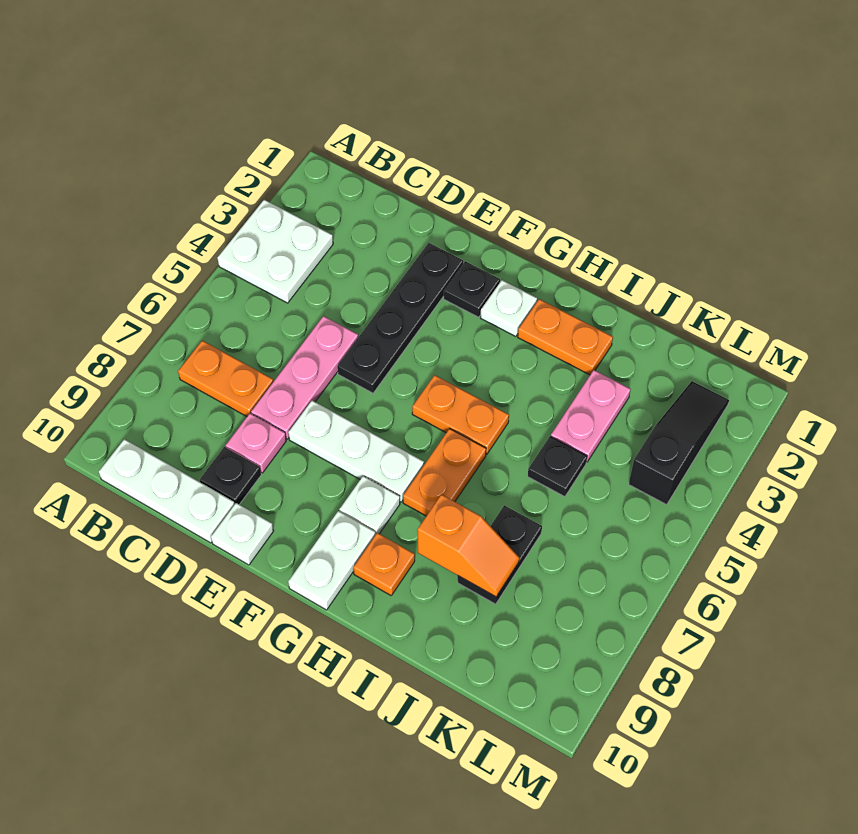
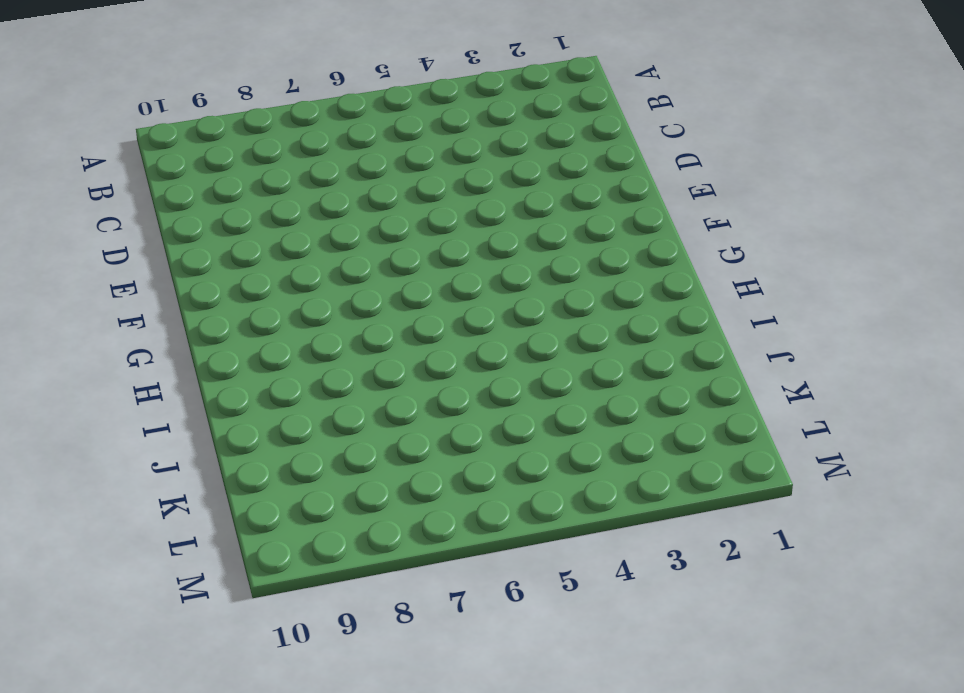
none -> white 2x2 plate [217,200,333,303]
none -> orange 1x2 plate [178,341,273,416]
none -> white 1x3 plate [99,439,235,543]

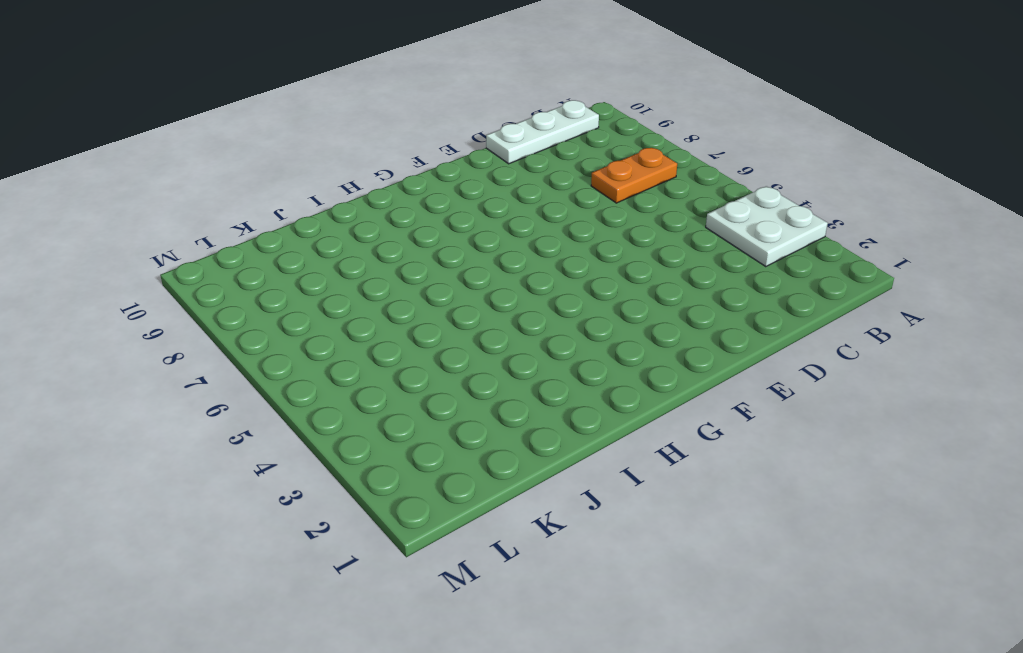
none -> pink 1x3 plate [251,316,358,439]
none -> pink 1x1 plate [226,413,286,473]
none -> black 1x1 plate [200,447,261,504]

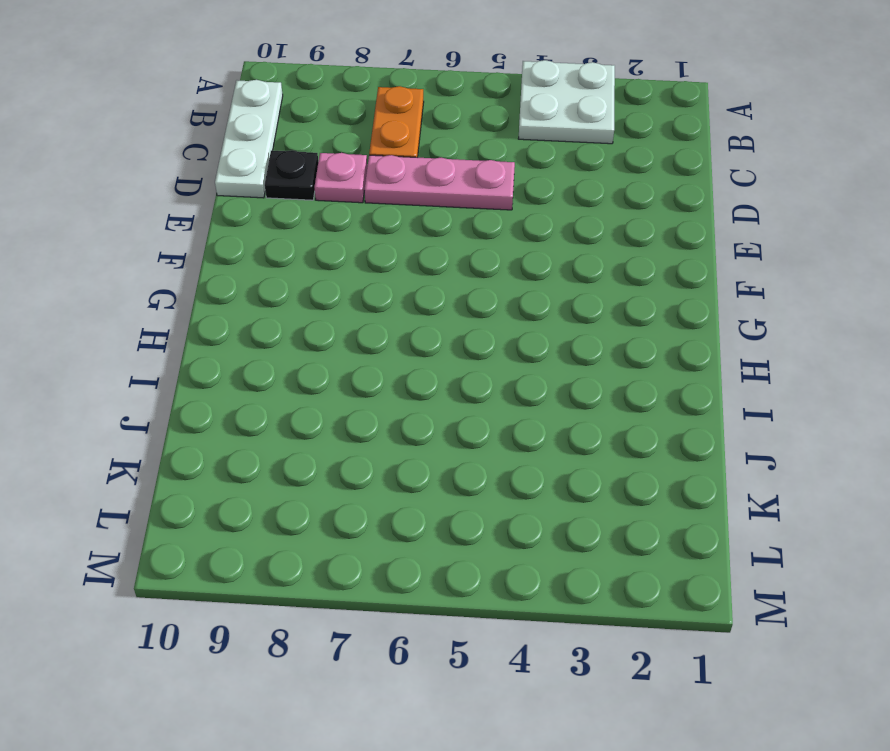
none -> black 1x4 plate [337,243,463,393]
none -> white 1x3 plate [288,401,424,502]
none -> white 1x1 plate [211,503,274,565]

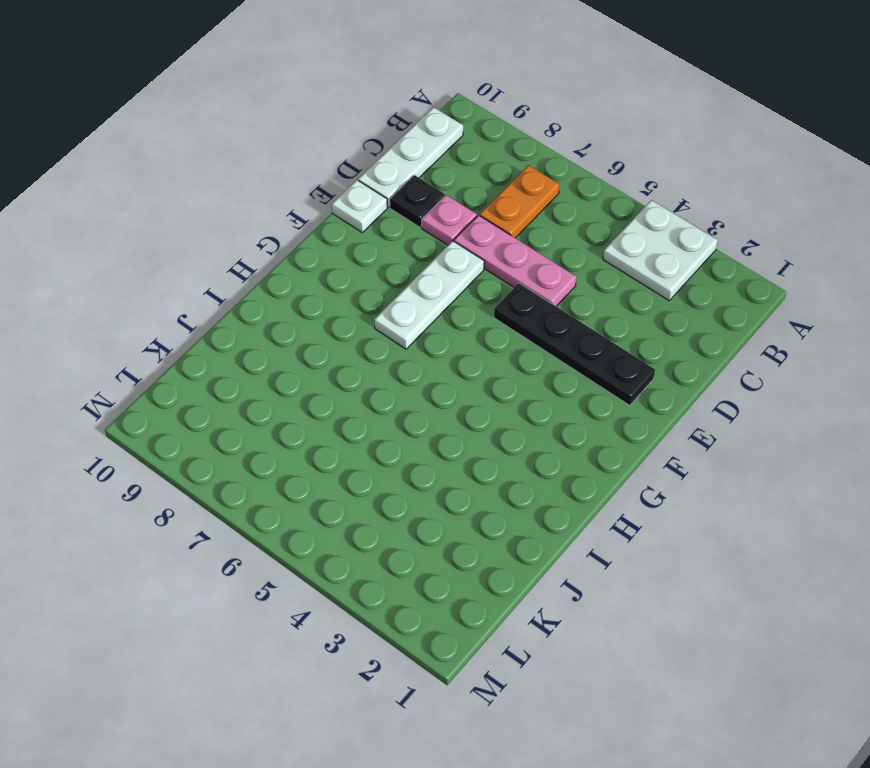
none -> black 1x1 plate [444,261,500,317]
none -> white 1x1 plate [481,280,537,337]
none -> orange 1x2 plate [412,375,509,455]

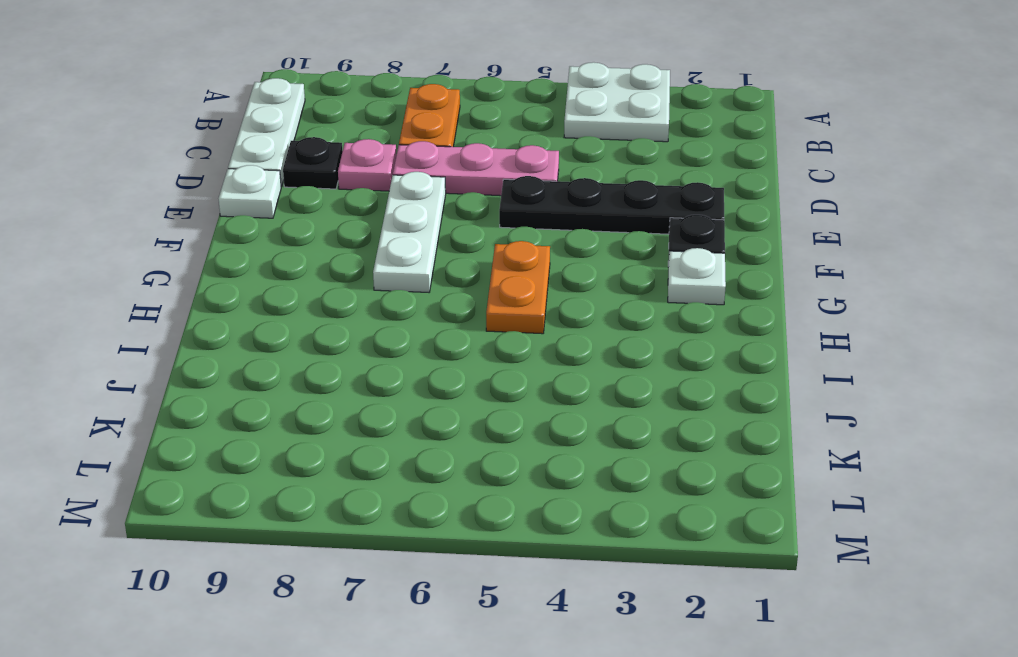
none -> white 1x1 plate [339,476,400,535]
none -> white 1x2 plate [288,511,375,610]
none -> orange 1x2 plate [518,299,613,375]

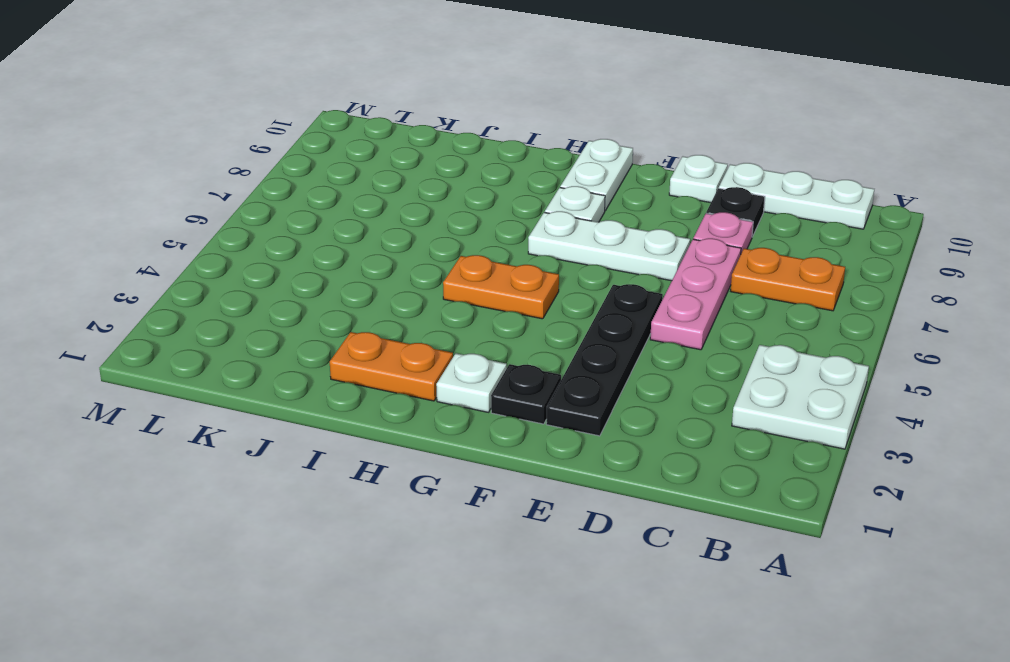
none -> orange 1x2 plate [403,429,486,516]
none -> orange 1x1 plate [353,533,415,595]
none -> pink 1x2 plate [551,370,631,462]

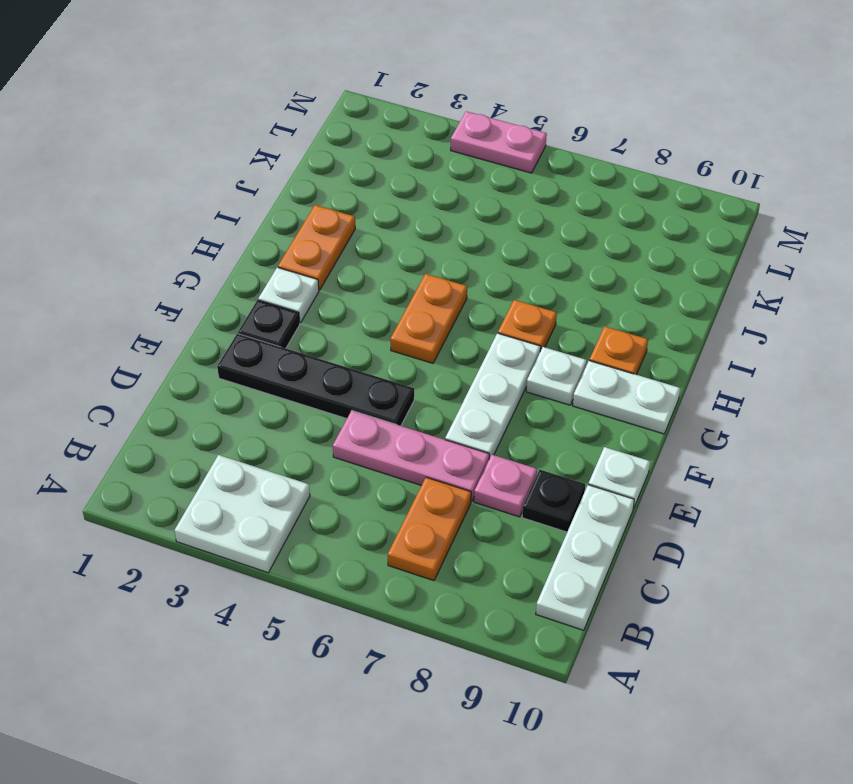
orange 1x1 plate [498,300,557,351] -> orange 1x2 plate [403,429,486,516]
pink 1x2 plate [451,111,547,173] -> pink 1x2 plate moved to [551,370,631,462]
none -> black 1x1 plate [528,436,587,497]
none -> black 1x2 plate [458,505,542,604]
none -> black 1x3 slope [629,381,729,505]

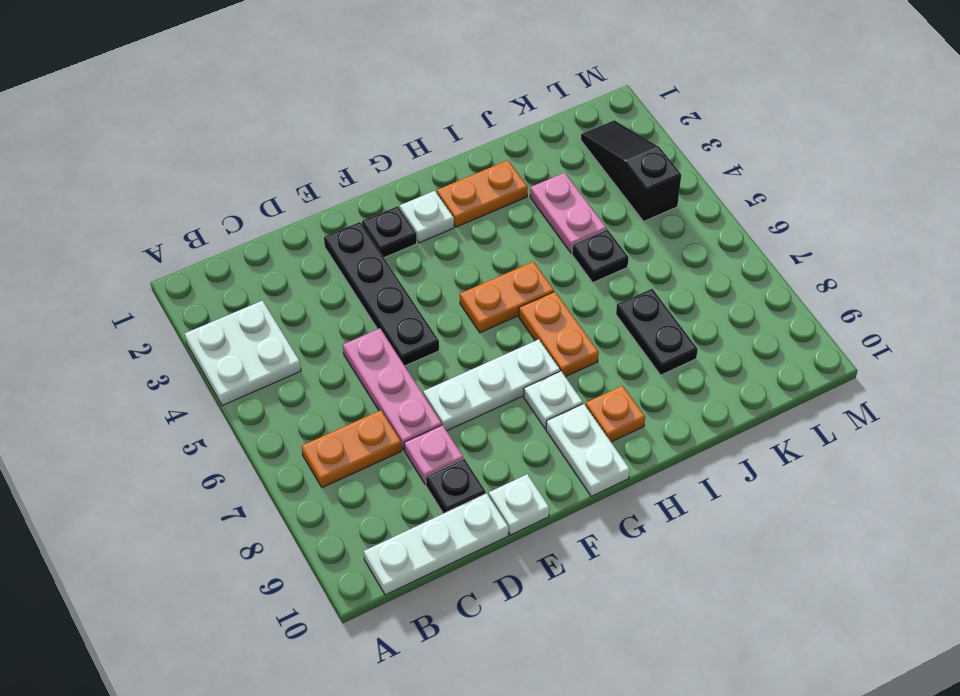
none -> orange 1x2 slope [417,494,519,597]

